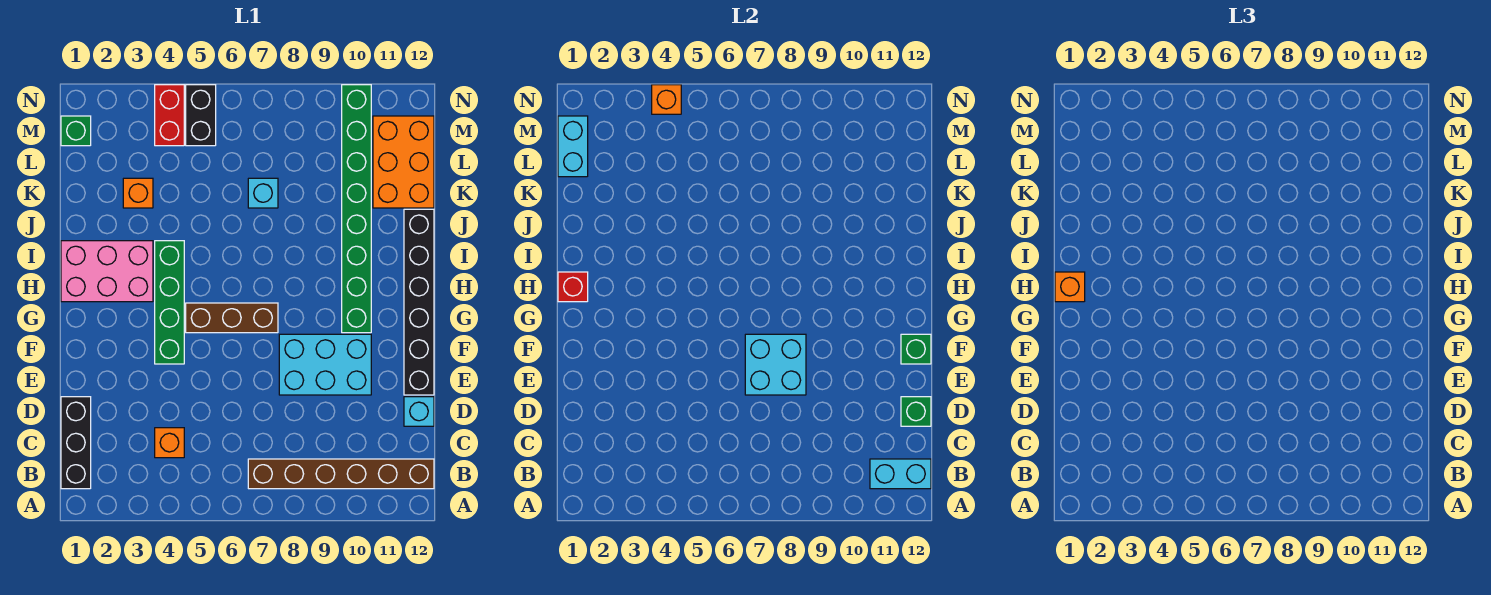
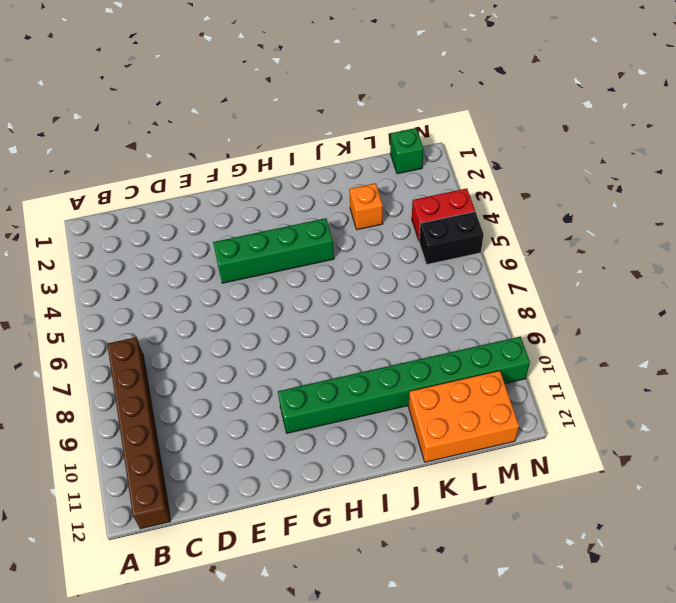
none -> black 1x3 brick [61,397,91,489]
none -> orange 1x1 brick [155,428,184,458]
none -> cyan 1x1 brick [404,397,434,426]

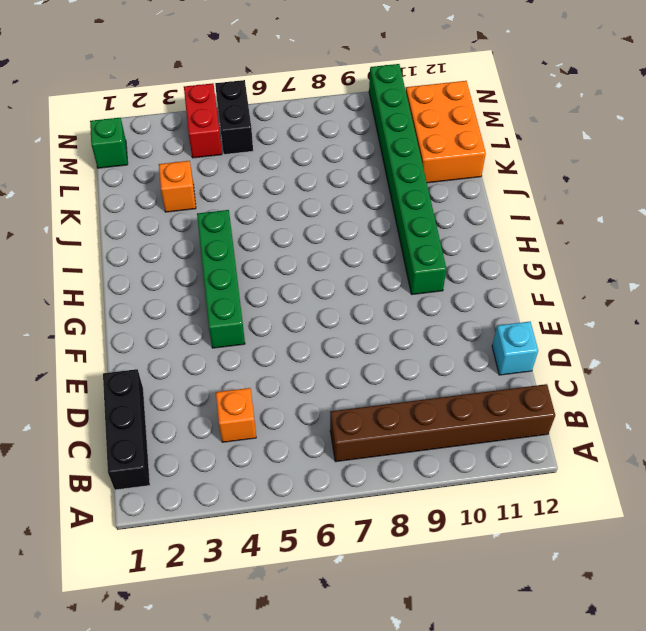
none -> cyan 2x3 brick [279,334,371,395]
none -> black 1x6 brick [404,209,434,395]
none -> brown 1x3 brick [186,303,278,333]

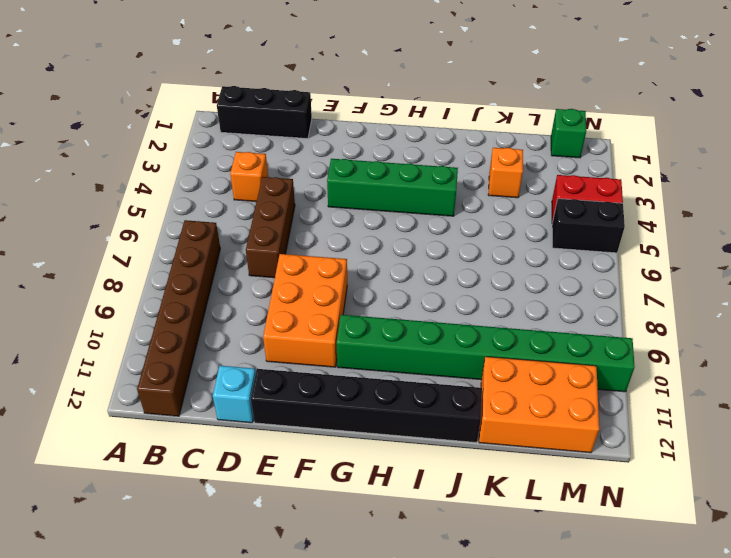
brown 1x3 brick [246,177,295,278] -> brown 1x3 brick moved to [186,303,278,333]
orange 2x3 brick [263,254,347,367] -> cyan 2x3 brick [279,334,371,395]
none -> pink 2x3 brick [61,241,153,302]
none -> cyan 1x1 brick [248,178,278,208]
none -> cyan 1x2 brick [870,459,931,489]

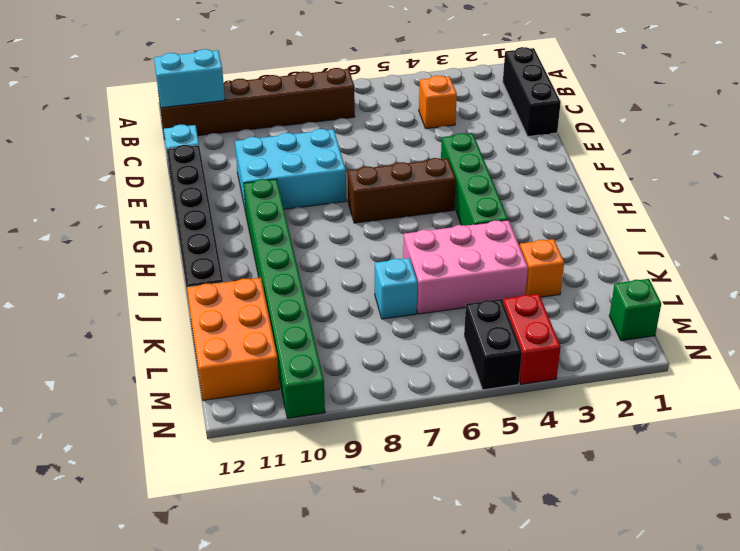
pink 2x3 brick [403,220,528,314] -> pink 2x3 brick moved to [61,241,153,302]
none -> green 1x1 brick [901,397,931,426]
none -> cyan 2x2 brick [745,334,806,395]
none -> green 1x1 brick [901,334,931,364]

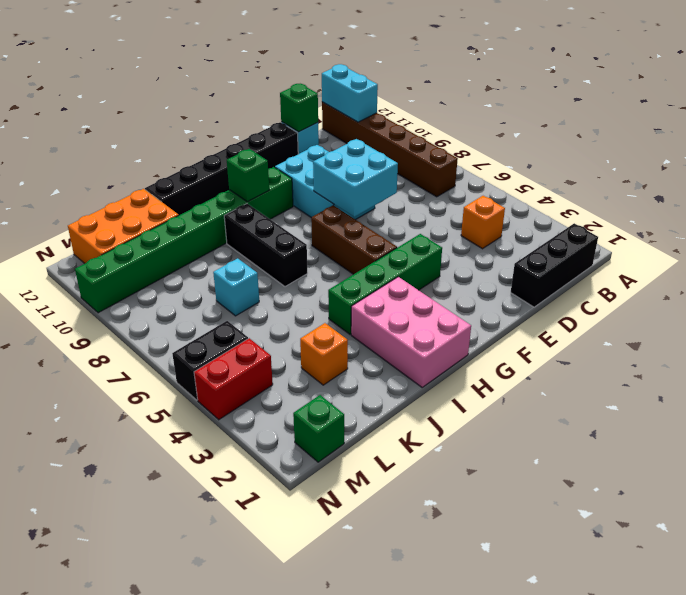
green 1x1 brick [227,149,269,202] -> green 1x1 brick moved to [901,334,931,364]
black 1x3 brick [224,204,308,287] -> none
none -> red 1x1 brick [558,272,588,302]
none -> cyan 1x2 brick [558,116,588,177]
none -> orange 1x1 brick [652,85,681,114]

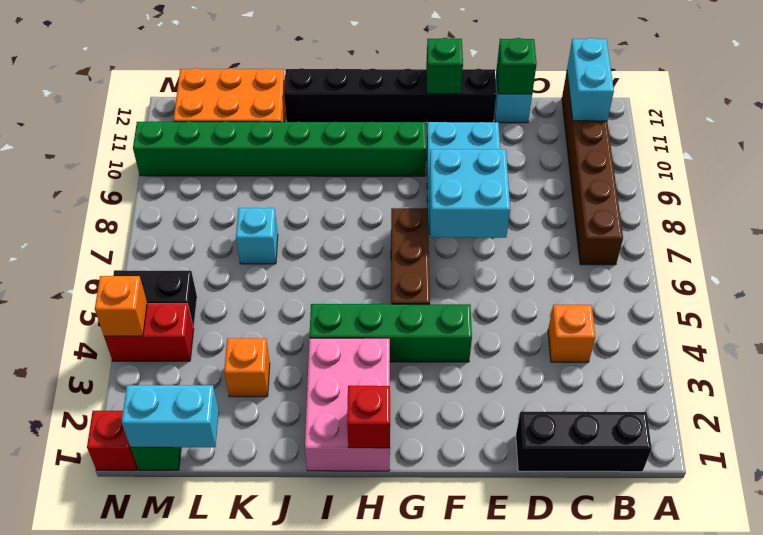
red 1x1 brick [87,411,137,470] -> none
none -> orange 1x1 brick [1055,272,1085,302]

